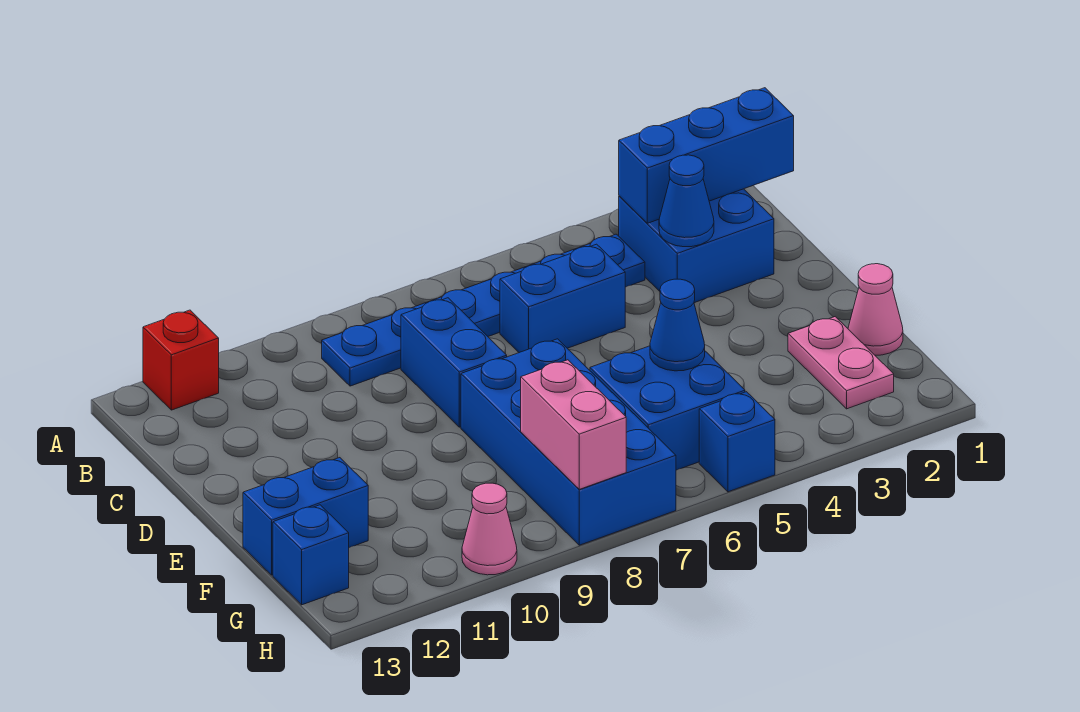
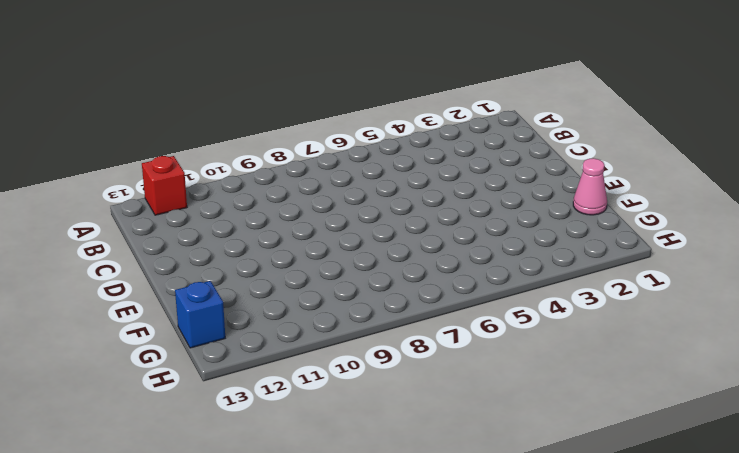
none -> blue 2x2 brick [619,189,774,303]
none -> blue 1x6 plate [322,234,645,386]
none -> blue 1x2 brick [500,244,625,353]

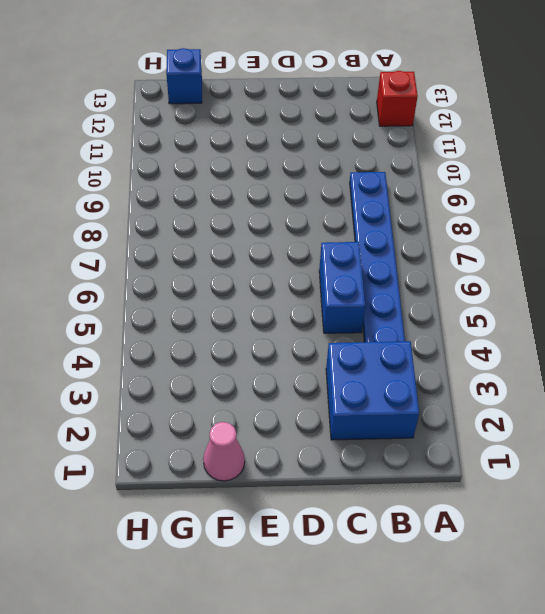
none -> blue 1x2 brick [401,298,507,427]
none -> blue 2x4 brick [461,339,676,545]
none -> pink 1x2 plate [788,317,894,409]

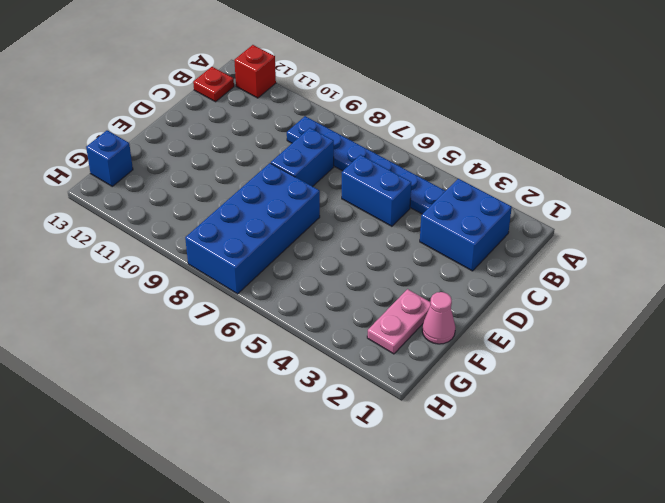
red 1x1 plate [193,67,234,102] -> none
none -> blue 2x2 brick [590,346,745,470]
none -> blue 1x2 brick [243,458,368,575]
none -> blue 1x1 brick [699,392,775,492]

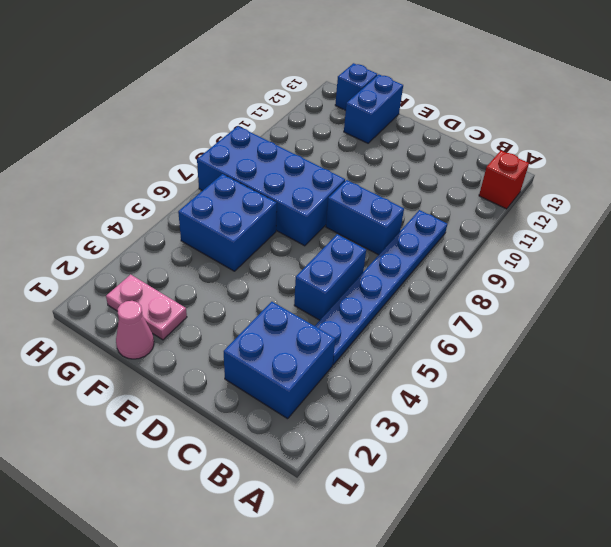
none -> blue 1x1 brick [699,392,775,492]
none -> pink 1x1 cone [462,483,517,575]
none -> blue 1x3 brick [619,88,794,223]

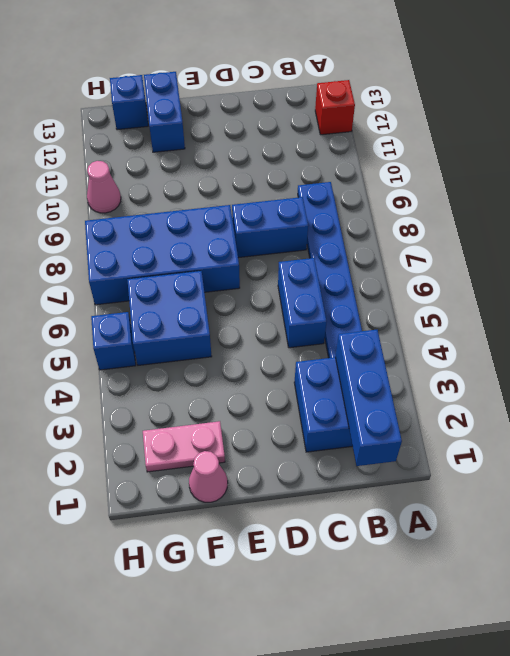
none -> blue 1x1 cone [659,155,714,247]
none -> blue 1x1 cone [650,279,705,371]
none -> pink 1x2 brick [521,360,626,489]

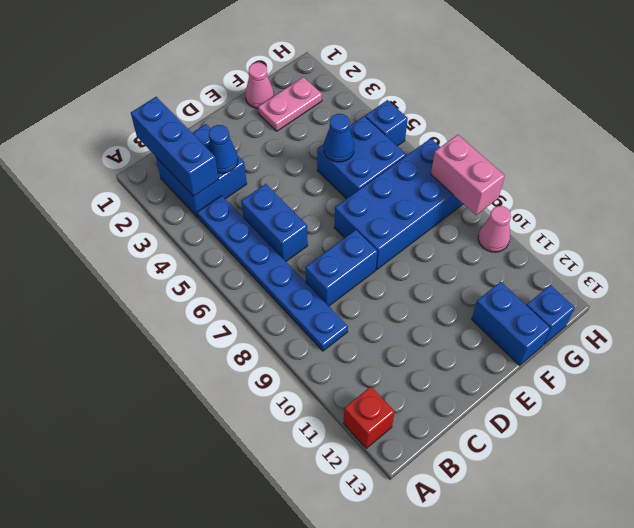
pink 1x2 brick [431,135,505,215] -> pink 1x2 brick turned to [521,360,626,489]

